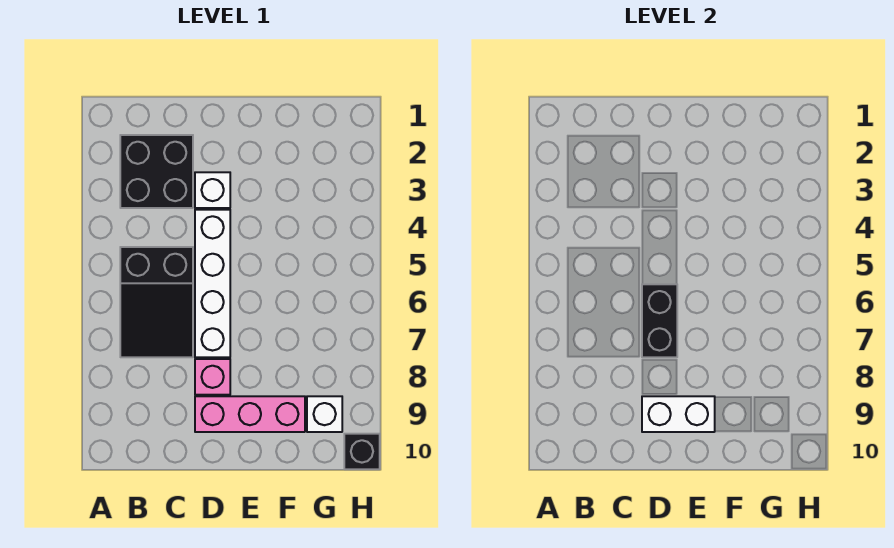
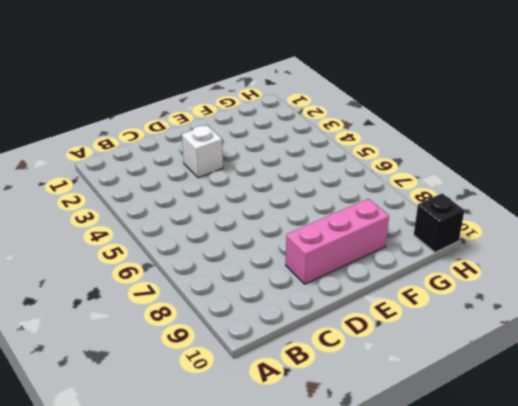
none -> black 2x2 brick [120,135,193,208]
none -> black 2x3 slope [120,247,193,357]

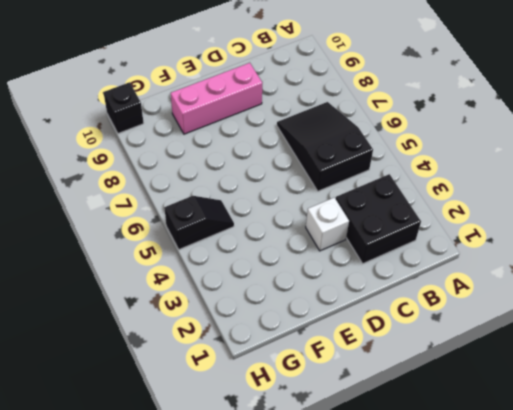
black 1x2 slope [164,196,234,249] -> none
none -> white 1x4 brick [195,210,230,357]
none -> pink 1x1 brick [195,359,230,395]

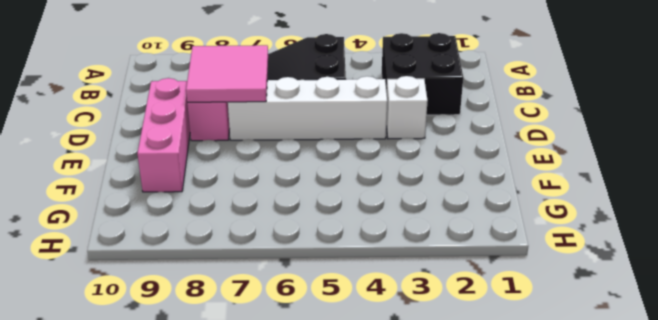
pink 2x2 tile [186,45,268,102] -> black 1x2 brick [642,284,677,357]
none -> white 1x1 brick [307,396,342,432]
none -> black 1x1 brick [344,434,380,469]

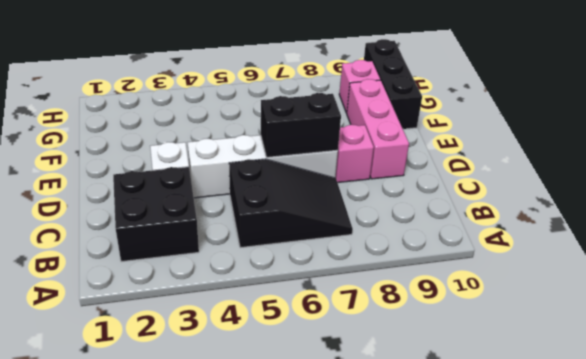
black 1x3 brick [364,39,422,129] -> black 1x1 brick [344,434,380,469]
pink 1x1 brick [339,60,380,113] -> white 1x1 brick [307,396,342,432]
none -> white 1x2 brick [642,396,715,432]

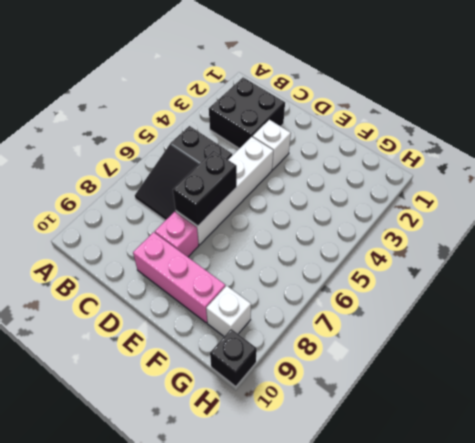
none -> white 1x2 brick [642,396,715,432]

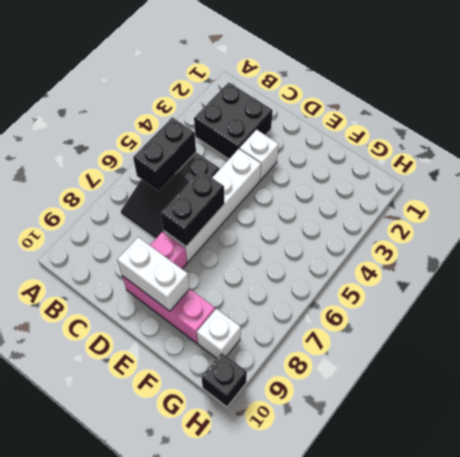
black 1x2 brick [133,117,196,191] -> none

